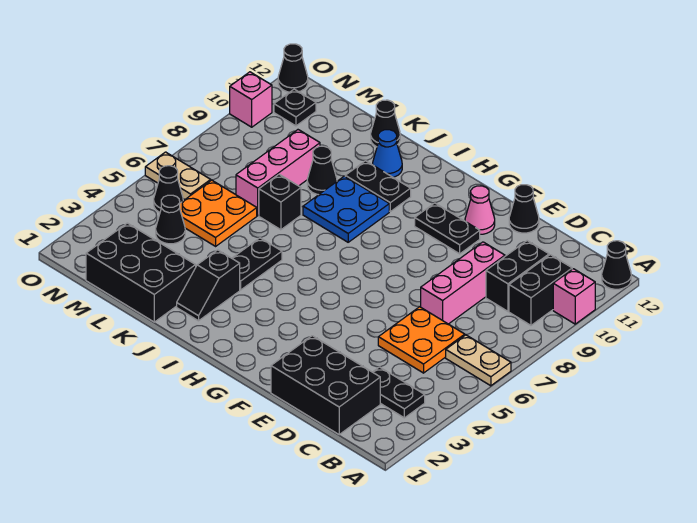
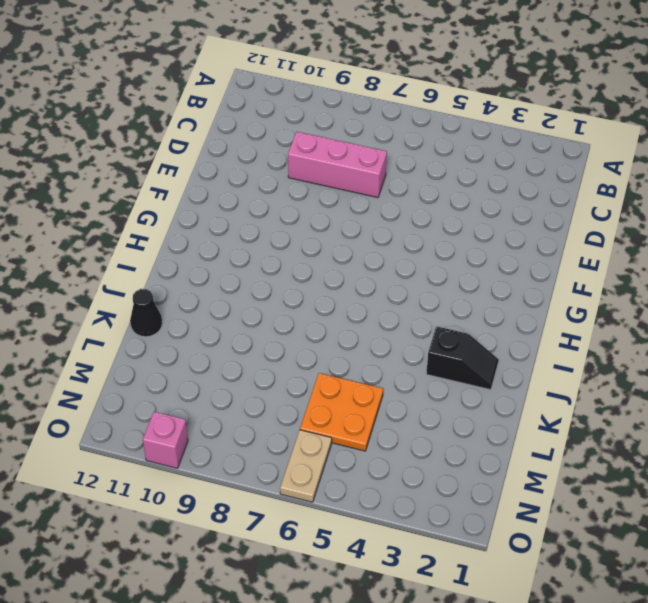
none -> tan 1x2 plate [446,335,511,386]
none -> pink 1x1 brick [553,269,595,324]
none -> black 1x1 cone [602,241,631,289]

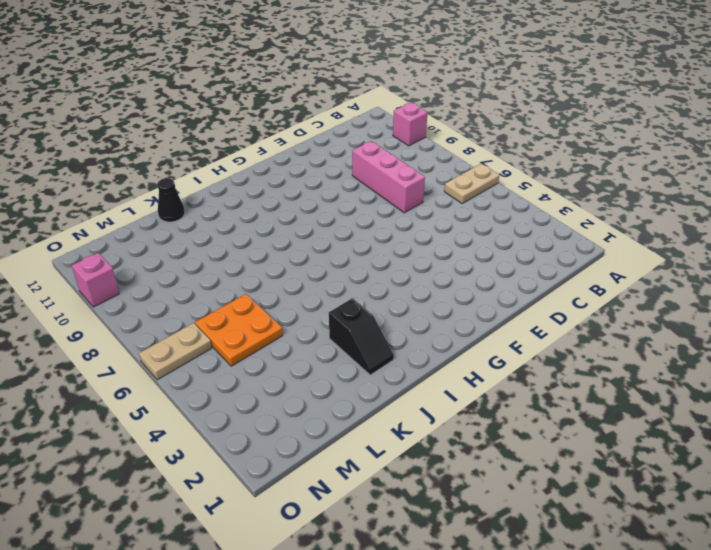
none -> black 1x1 cone [602,241,631,289]
none -> black 1x2 plate [373,367,425,418]
none -> black 1x2 brick [509,255,572,325]

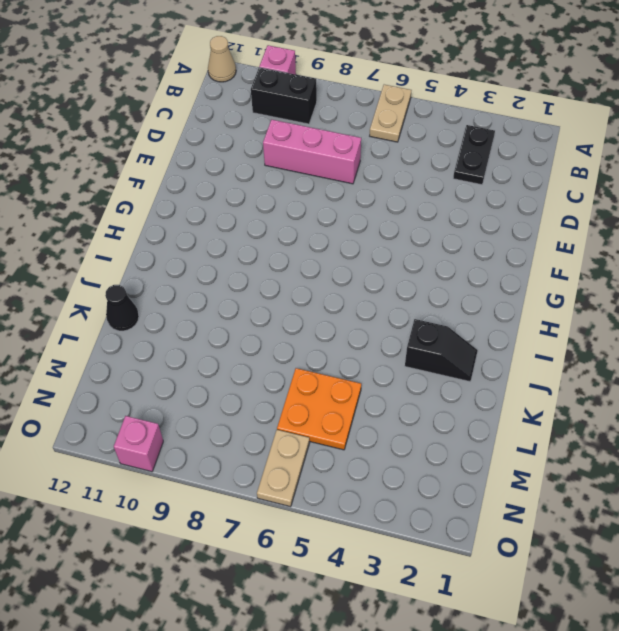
tan 1x1 cone [208,36,236,82] -> black 1x1 cone [602,241,631,289]
none -> black 2x3 brick [271,336,380,434]
none -> orange 2x2 plate [378,307,465,373]
none -> black 1x2 brick [486,241,549,311]

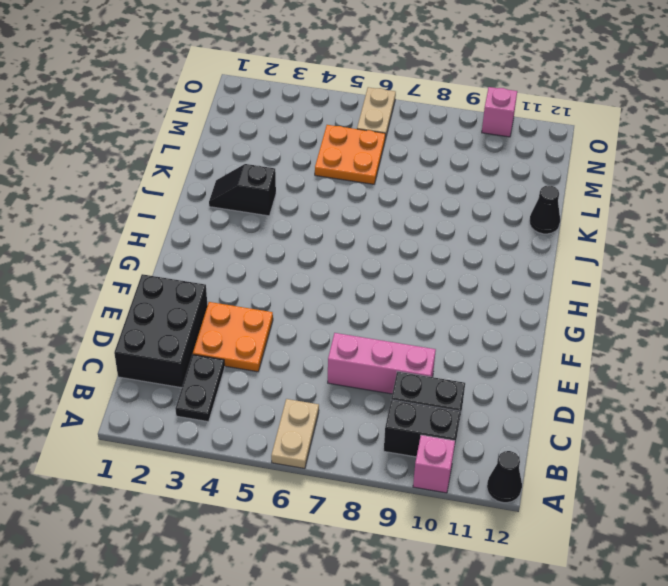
orange 2x2 plate [193,302,273,372] -> orange 2x2 plate moved to [378,307,465,373]
none -> black 1x1 cone [509,185,539,233]
none -> black 1x2 plate [415,203,480,254]
none -> pink 1x1 cone [465,186,495,234]

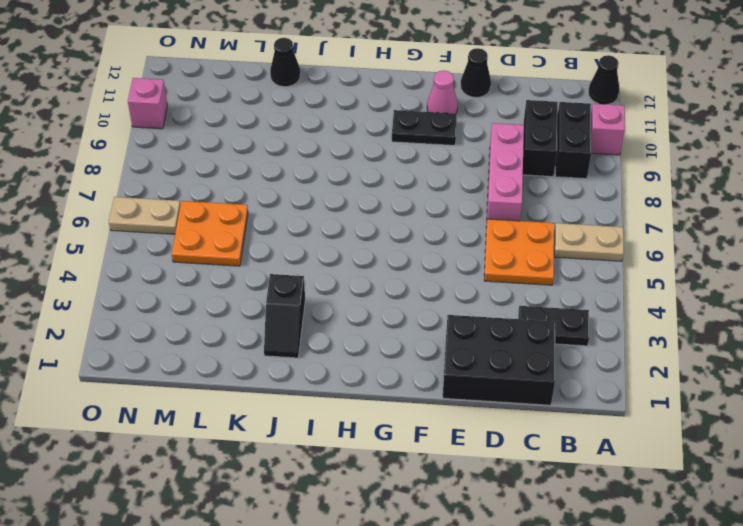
none -> blue 2x2 plate [303,176,389,242]
none -> black 1x2 plate [345,161,411,212]
none -> black 1x2 plate [232,238,282,290]

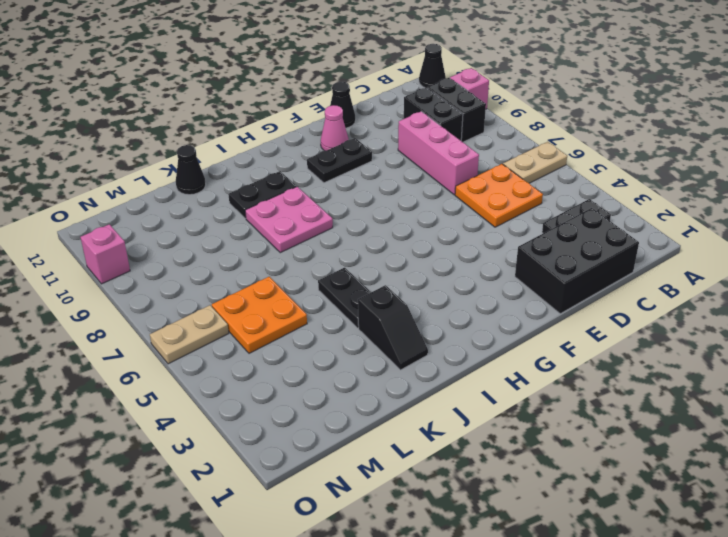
pink 2x2 plate [245,187,333,253] -> blue 2x2 plate [303,176,389,242]
none -> blue 1x1 cone [373,130,402,177]
none -> black 2x3 brick [86,223,196,322]
none -> black 1x1 brick [259,174,301,230]

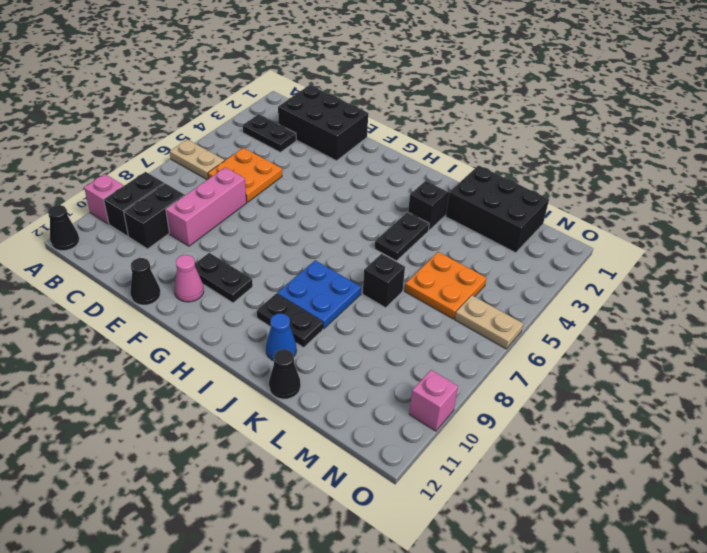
none -> black 1x1 cone [307,146,337,195]
none -> pink 1x3 brick [236,130,320,216]
none -> black 1x1 cone [156,195,185,244]

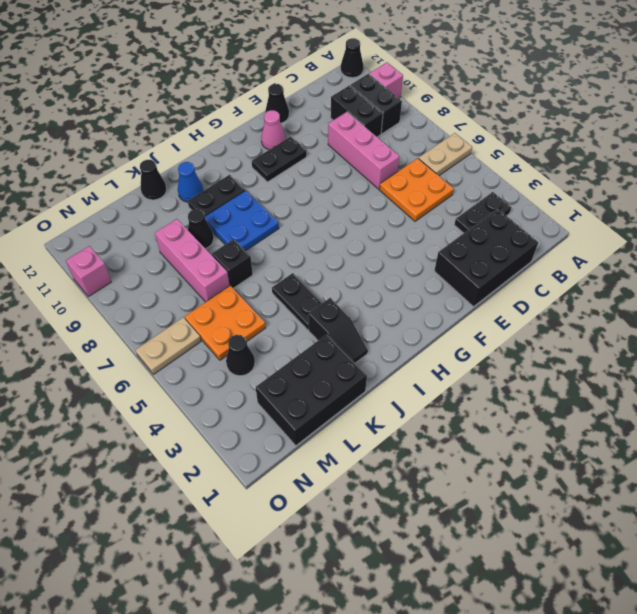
none -> black 1x1 cone [154,166,183,212]
none -> black 1x1 plate [274,89,316,126]
none -> black 1x1 cone [278,44,308,92]

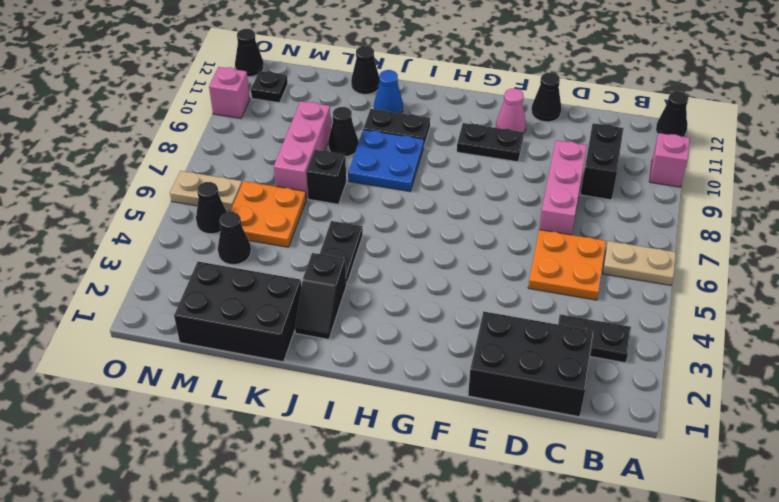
none -> black 1x2 brick [509,255,572,325]

